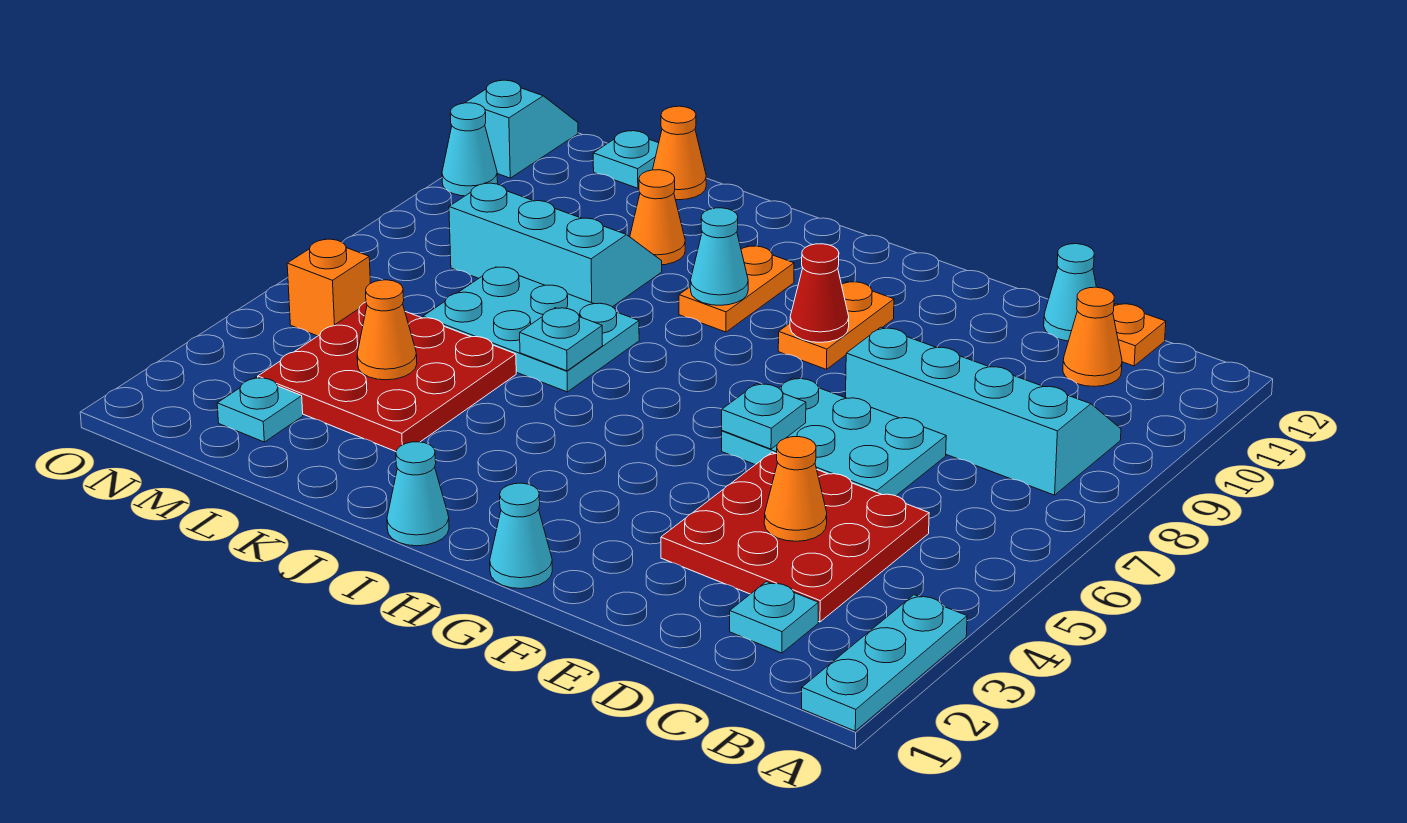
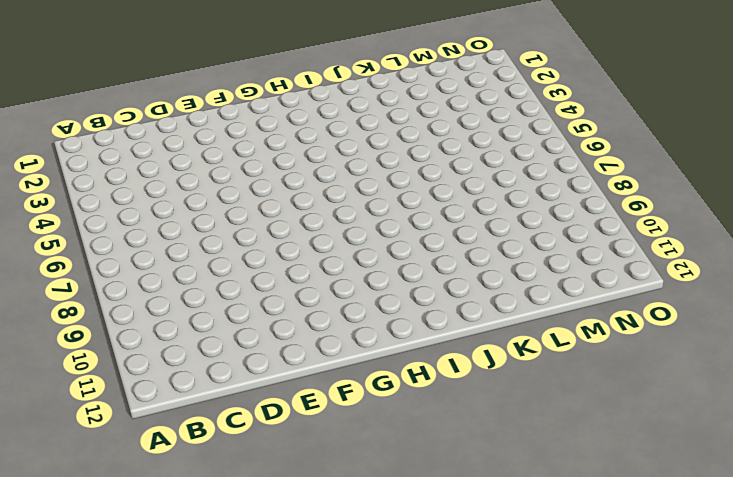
none -> cyan 1x3 plate [802,595,967,731]
none -> cyan 2x4 slope [846,327,1121,495]
none -> cyan 1x1 plate [730,582,818,653]

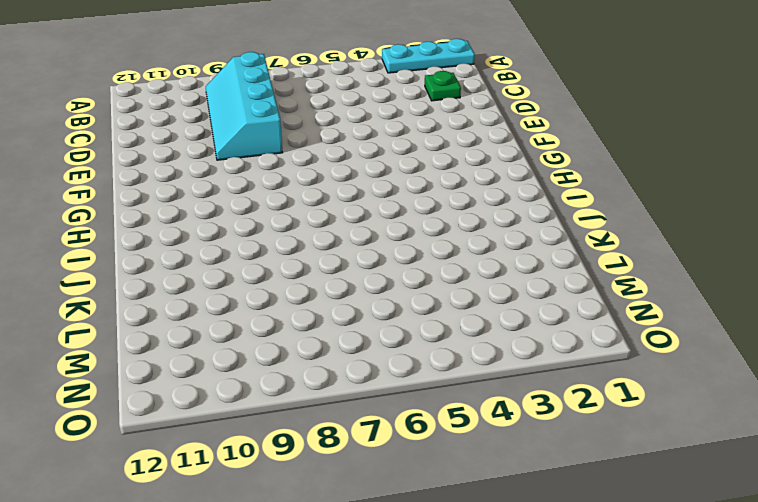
green 1x1 plate [425,71,461,101] -> cyan 1x1 plate [730,582,818,653]
none -> red 3x3 plate [661,452,929,622]
none -> orange 1x1 cone [1063,287,1122,387]
none -> orange 1x1 plate [1113,304,1166,366]

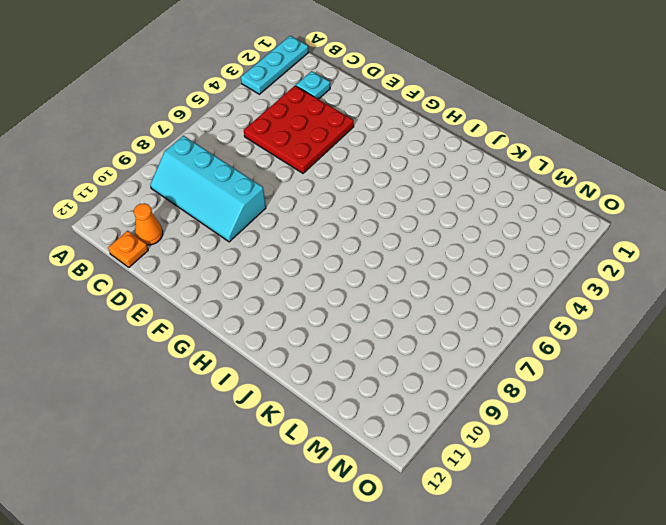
none -> cyan 2x3 plate [722,378,946,496]
none -> cyan 1x1 cone [1044,244,1096,341]
none -> cyan 1x1 cone [490,483,552,589]

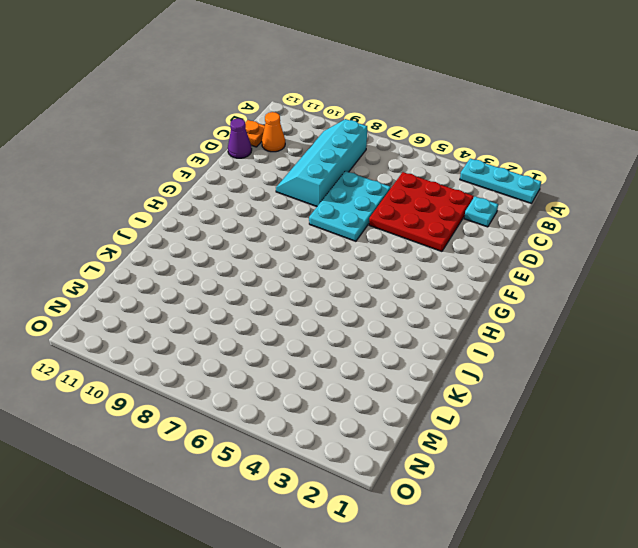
purple 1x1 cone [228,119,252,158] -> cyan 1x1 cone [1044,244,1096,341]
none -> cyan 1x1 cone [490,483,552,589]
none -> orange 1x2 plate [778,282,894,369]
none -> cyan 1x1 cone [387,442,449,546]

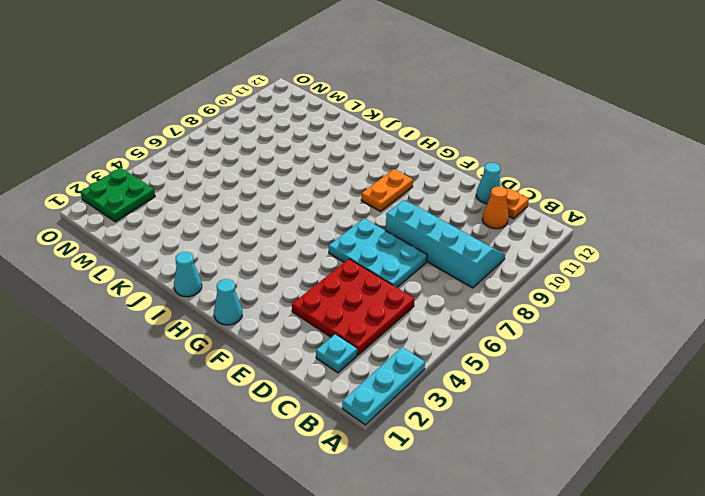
green 2x2 plate [80,168,155,222] -> none
none -> orange 1x2 plate [679,246,794,332]
none -> cyan 2x3 plate [423,267,639,392]
none -> red 3x3 plate [258,302,516,451]

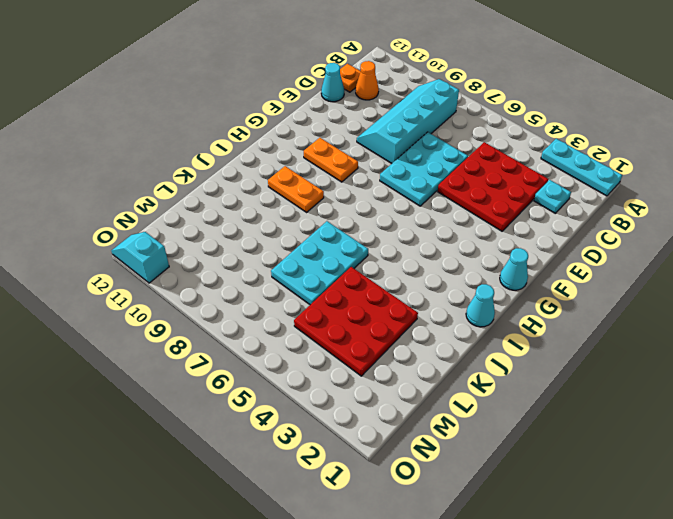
none -> cyan 2x3 slope [449,183,662,307]
none -> orange 1x1 cone [630,170,685,265]
none -> orange 1x1 cone [653,106,706,200]

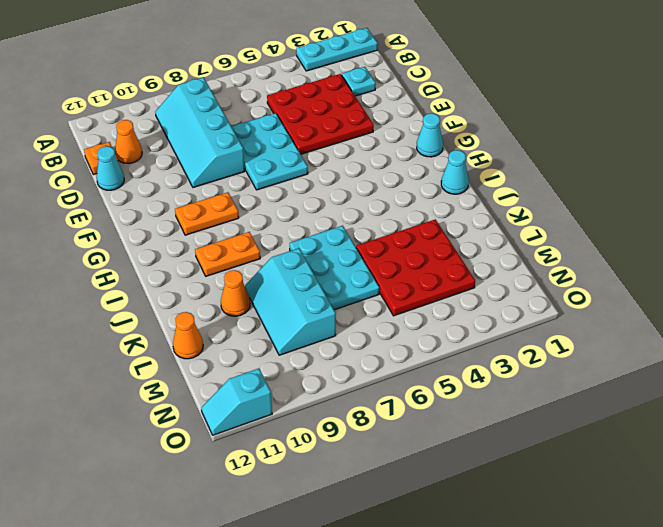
none -> cyan 1x1 plate [217,378,303,442]
none -> cyan 1x1 plate [593,131,659,188]
none -> orange 1x1 brick [287,239,370,336]

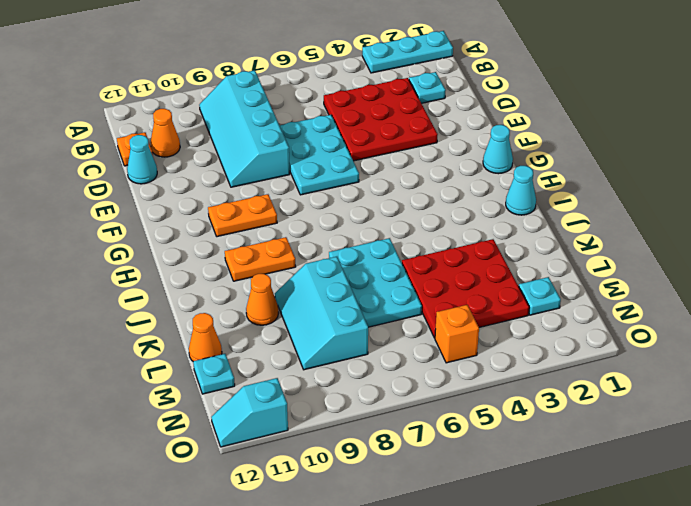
none -> cyan 1x1 cone [442,103,498,196]
none -> orange 1x1 cone [764,437,827,541]
none -> cyan 1x1 plate [722,384,806,449]

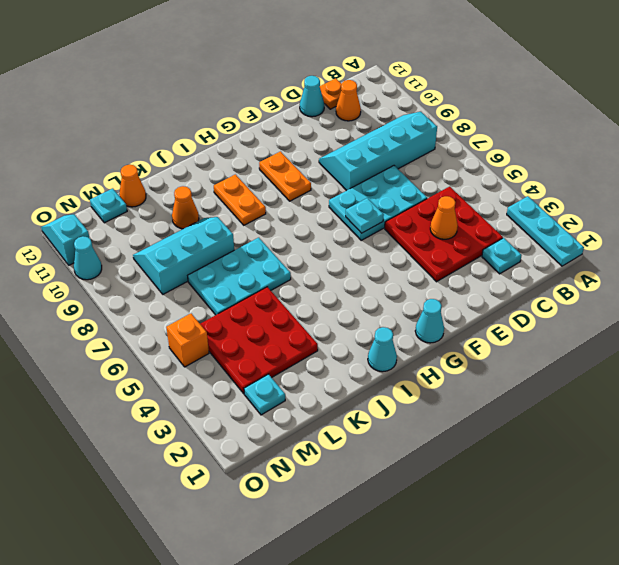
none -> red 1x1 cone [790,244,849,342]
none -> cyan 1x1 cone [690,208,748,305]
none -> cyan 1x1 plate [520,308,603,371]

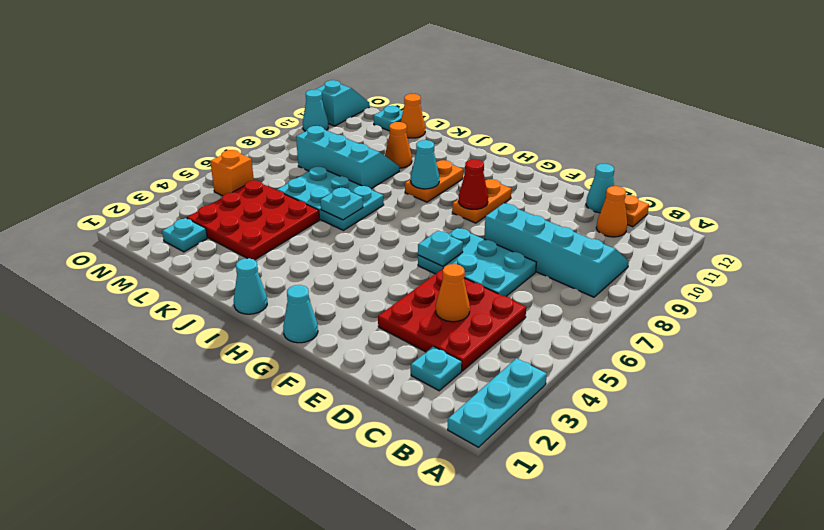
none -> orange 1x1 cone [357,280,417,380]

